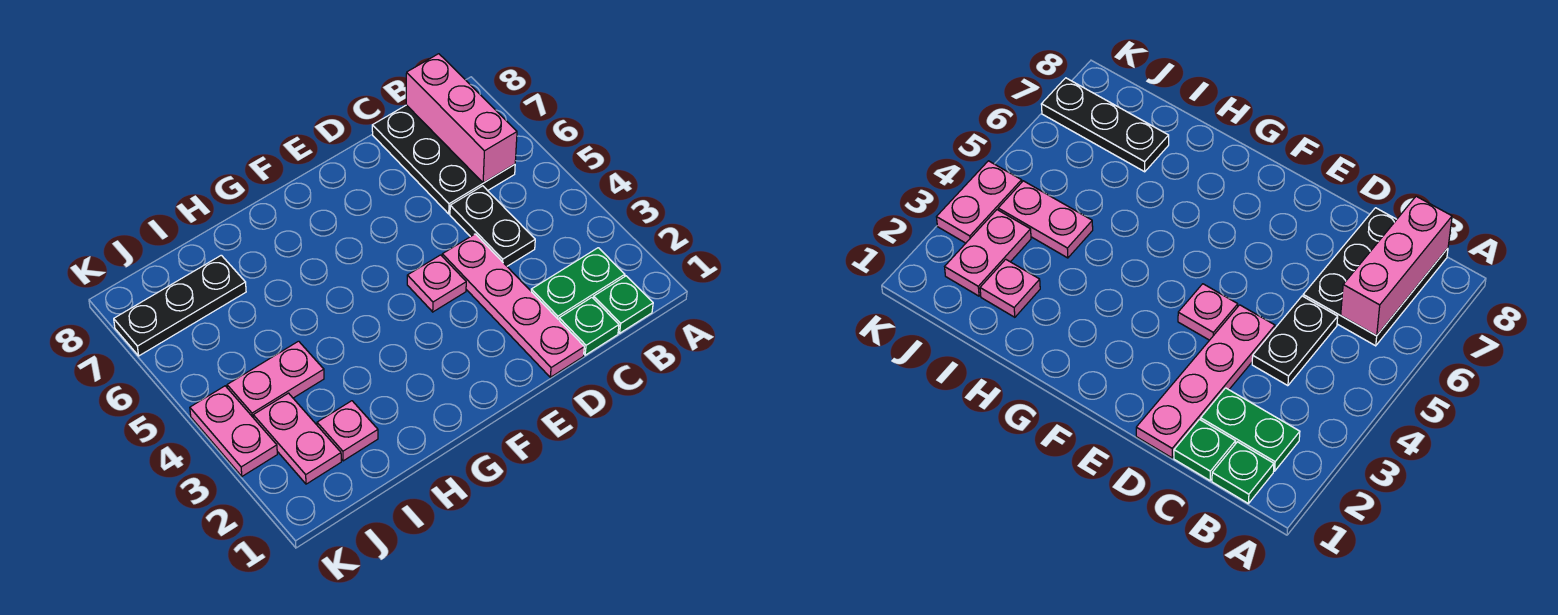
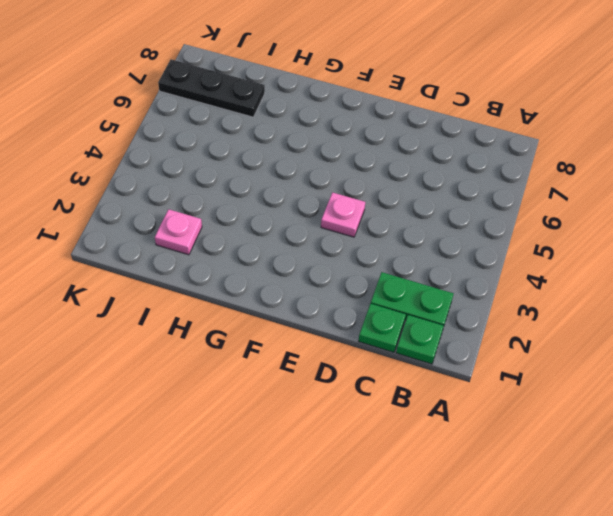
none -> black 2x3 plate [372,105,515,214]
none -> black 1x2 plate [450,186,535,266]
none -> pink 1x4 plate [442,234,584,377]

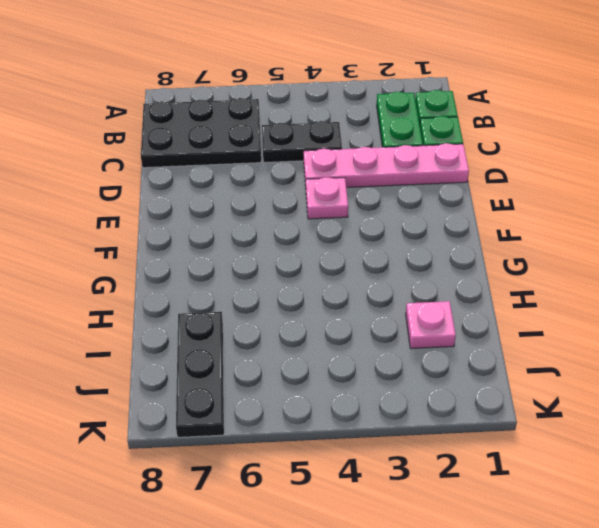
none -> pink 1x2 plate [227,341,324,417]
none -> pink 1x2 plate [253,393,341,484]
none -> pink 1x2 plate [190,386,277,476]

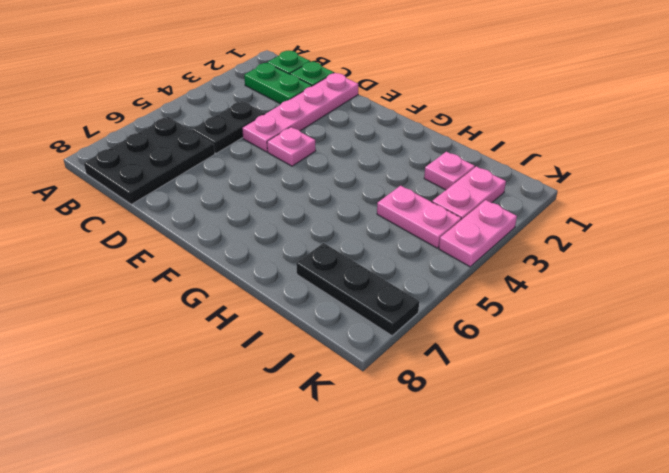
none -> pink 1x3 brick [406,54,517,183]

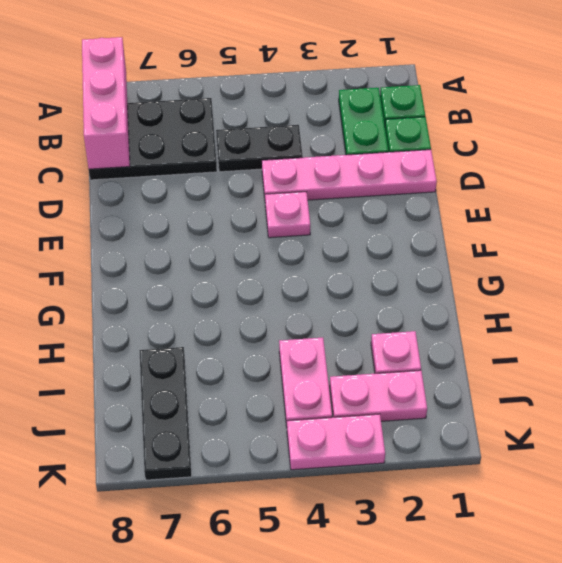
pink 1x3 brick [82,37,130,169] -> pink 1x3 brick turned to [406,54,517,183]

